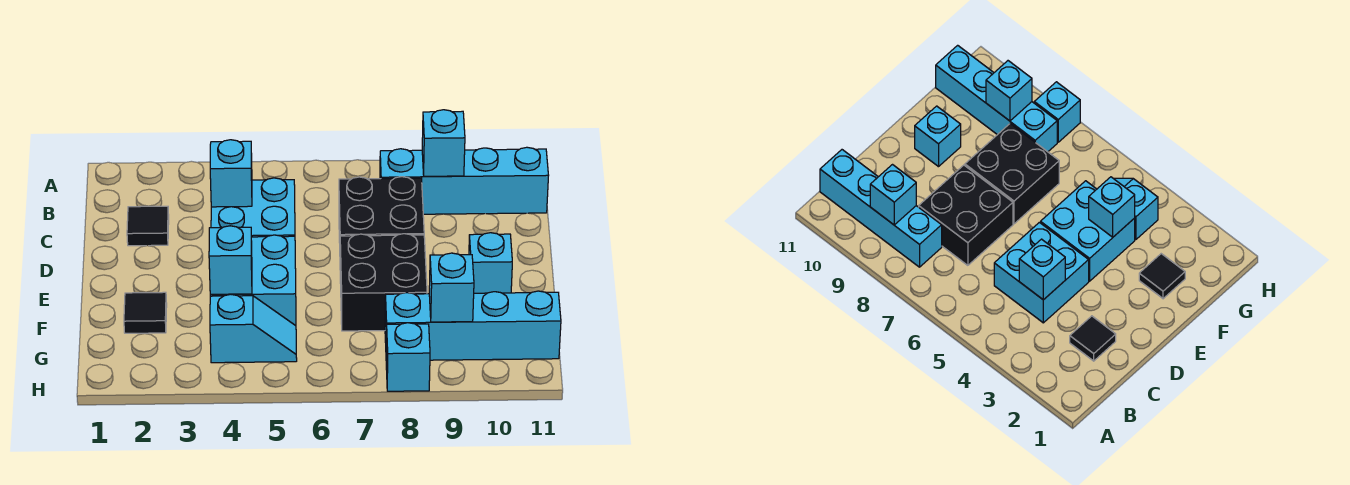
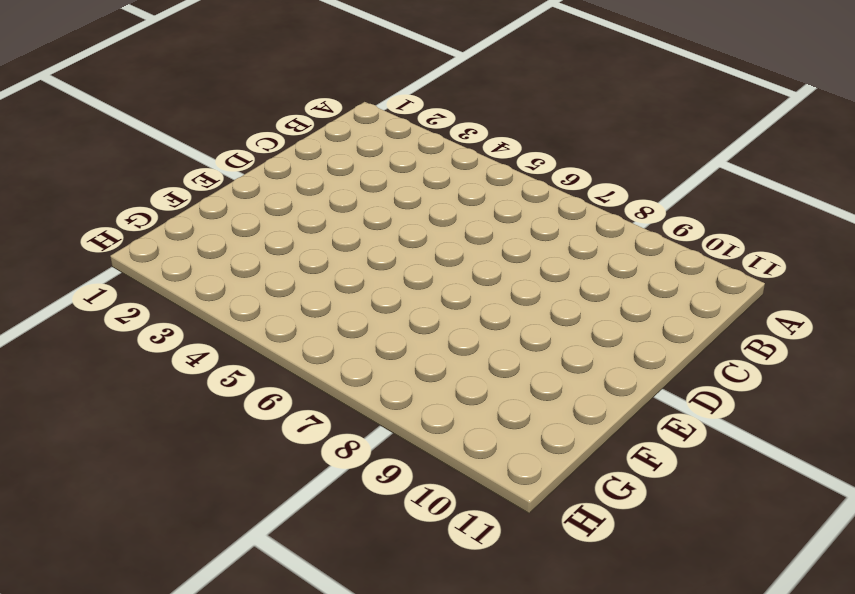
none -> cyan 1x4 brick [380,147,549,214]
none -> black 1x1 tile [127,206,169,246]
none -> cyan 2x2 brick [211,178,295,237]

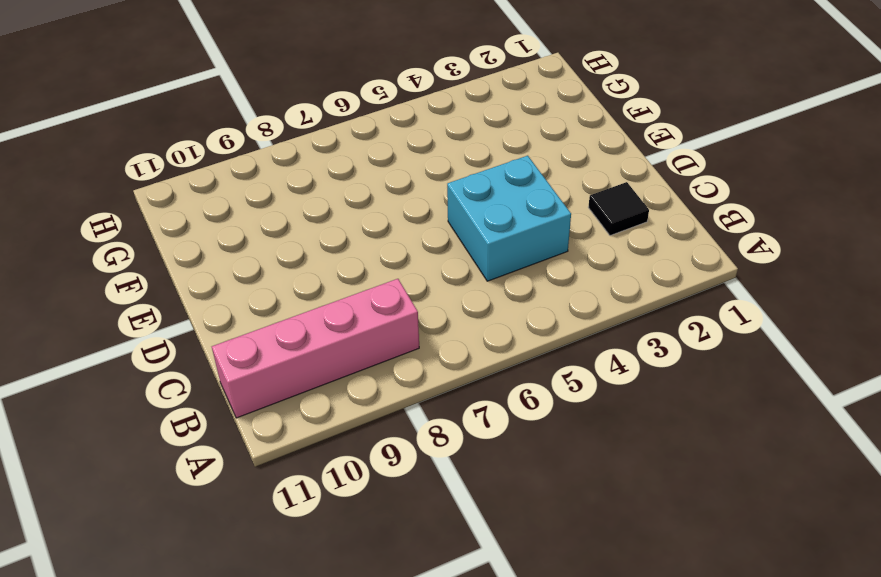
pink 1x4 brick [212,279,419,418] -> cyan 1x4 brick [380,147,549,214]
none -> black 2x2 brick [339,177,424,243]
none -> cyan 2x2 brick [210,235,296,326]
none -> black 2x2 brick [340,234,427,331]

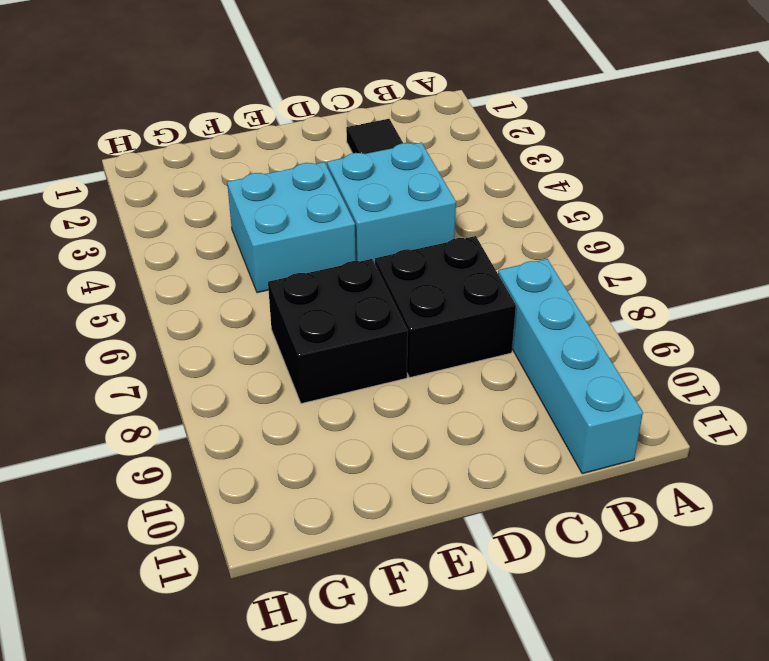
none -> cyan 1x1 brick [469,233,512,293]
none -> black 1x1 tile [124,292,167,333]
none -> cyan 1x2 slope [210,295,297,363]

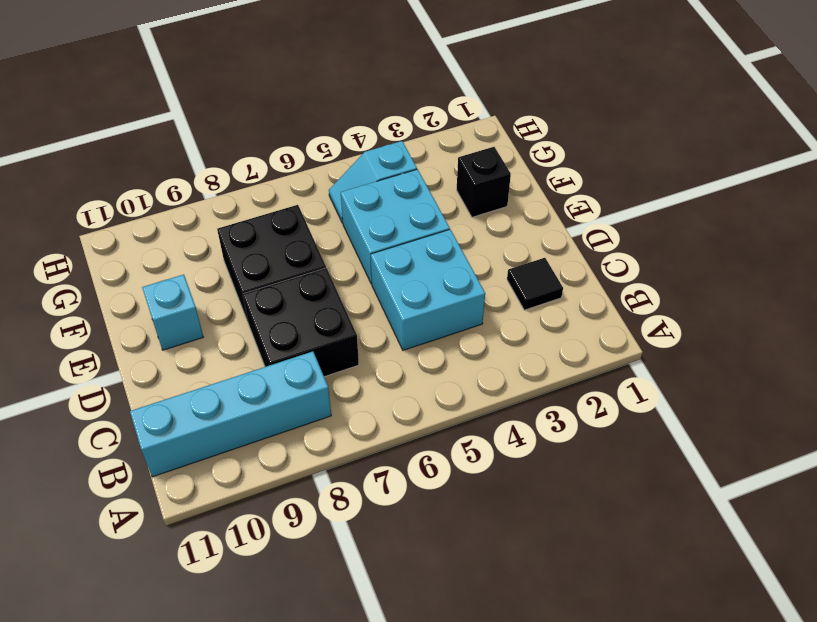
black 1x1 brick [457,147,511,217] -> black 1x1 tile [124,292,167,333]
none -> cyan 1x4 brick [385,291,561,360]
none -> cyan 1x1 brick [386,323,430,391]
none -> cyan 1x1 brick [422,110,465,176]

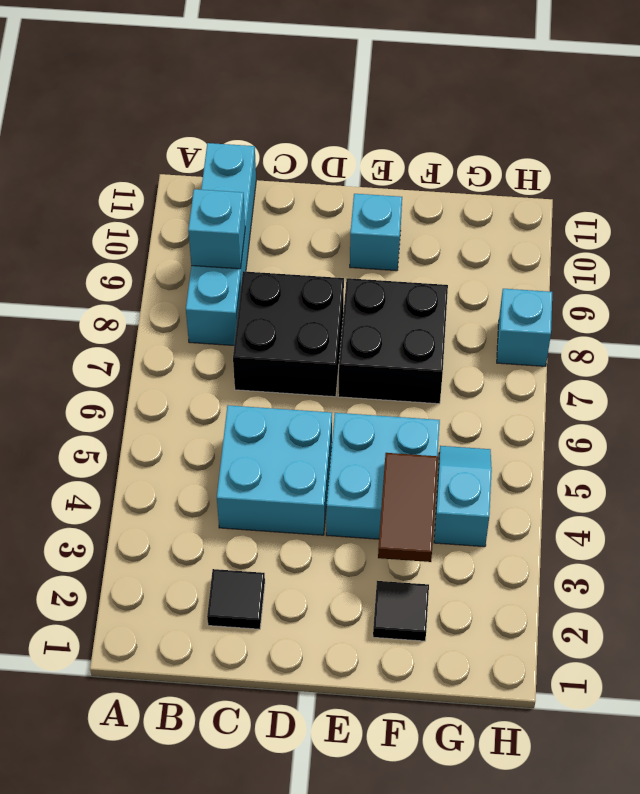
brown 1x2 tile [378,453,438,562] -> cyan 1x1 brick [209,226,252,294]
none -> cyan 1x4 brick [385,291,561,360]
none -> cyan 1x1 brick [210,140,252,207]
none -> cyan 1x1 brick [429,253,474,322]

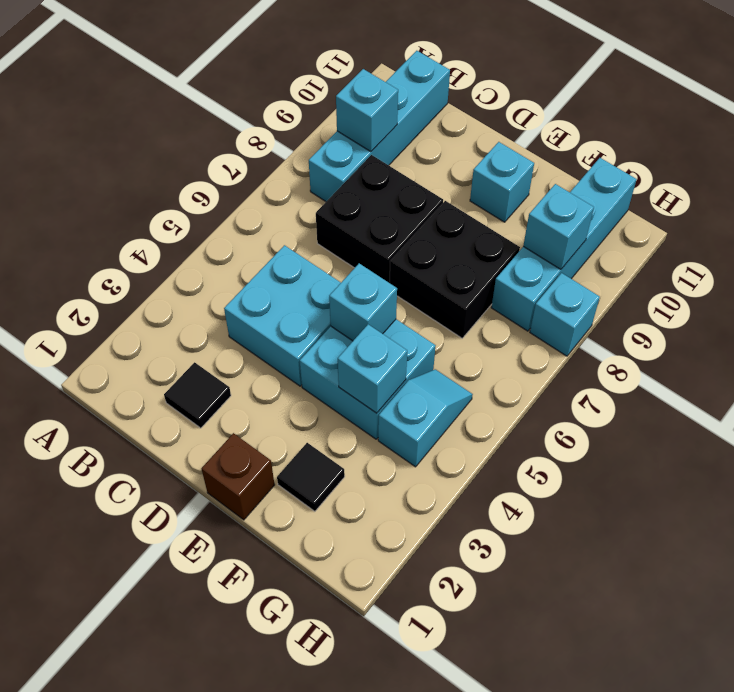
brown 1x1 brick [202,433,275,520] -> none
cyan 1x1 brick [329,263,397,341] -> cyan 1x1 brick moved to [210,140,252,207]

